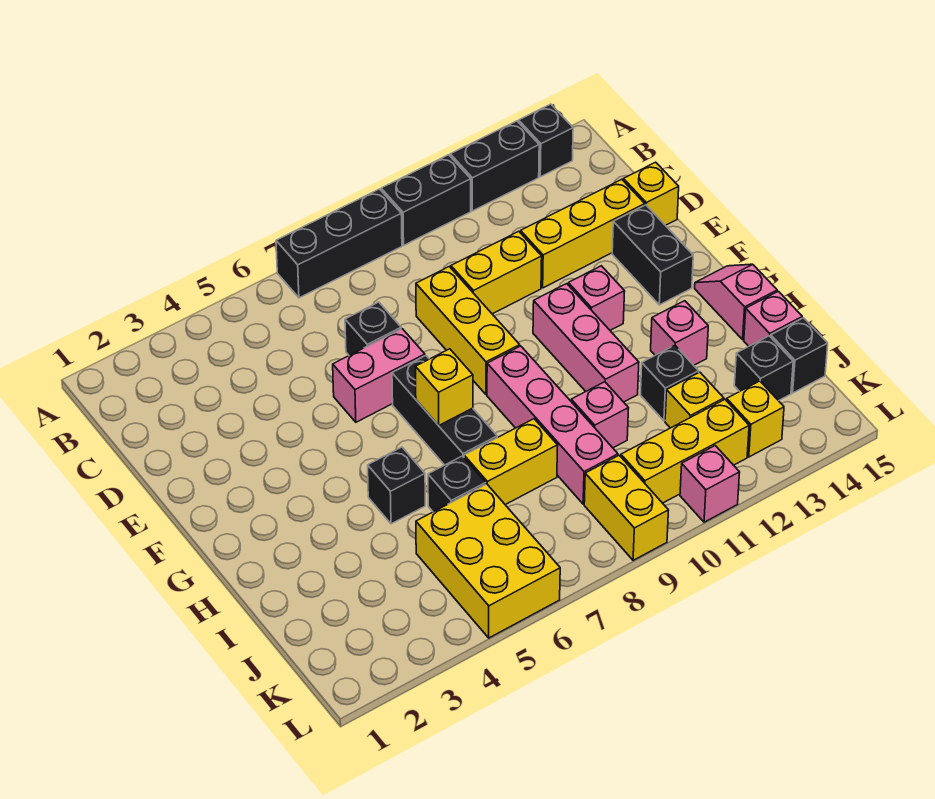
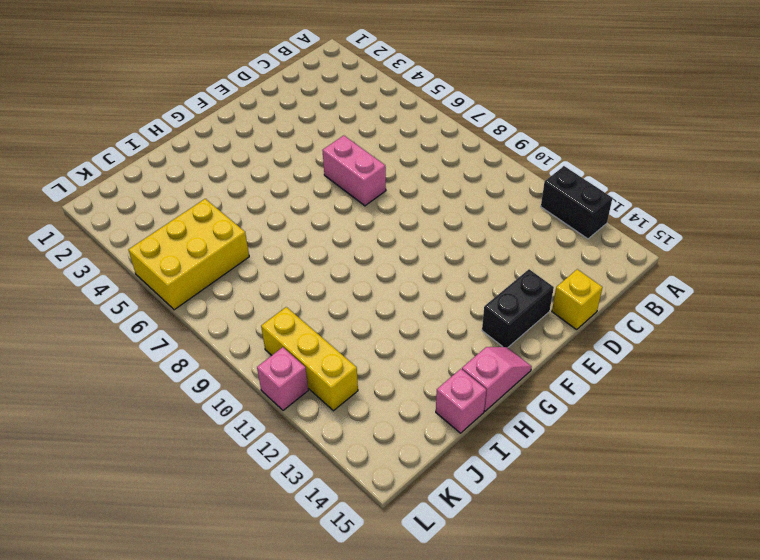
none -> black 1x3 brick [276,189,402,298]
none -> black 1x2 brick [381,155,471,245]
none -> black 1x1 brick [519,104,573,177]
none -> black 1x1 brick [345,302,401,355]

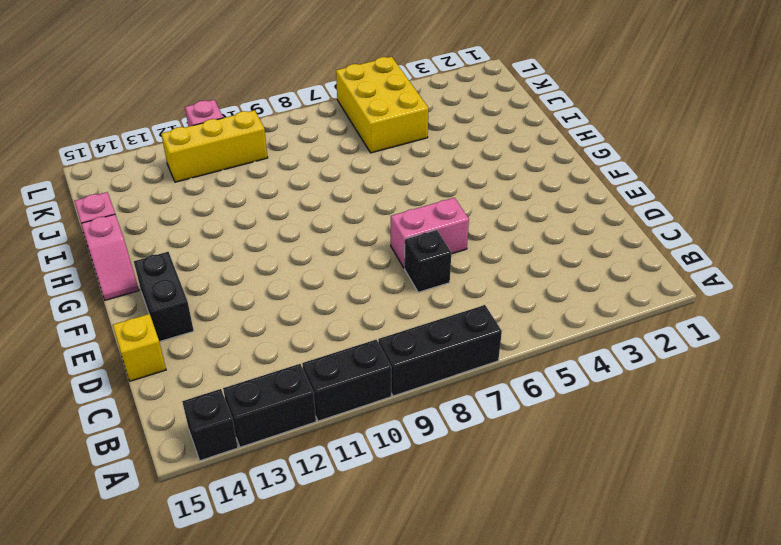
none -> yellow 1x3 brick [416,267,520,394]
none -> yellow 1x2 brick [451,231,542,314]
none -> yellow 1x3 brick [521,179,645,288]
none -> black 1x3 brick [392,356,497,465]

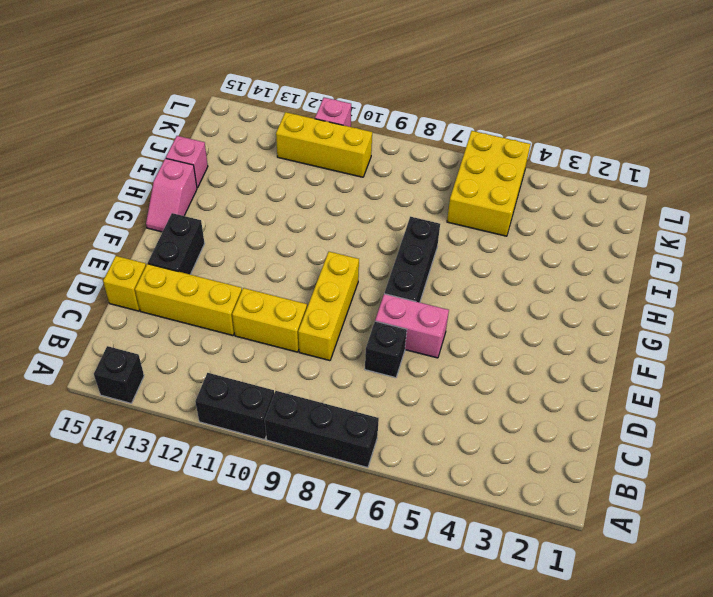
none -> black 1x2 brick [450,121,539,211]
none -> pink 1x3 brick [533,284,639,402]
none -> pink 1x1 brick [568,266,625,330]
none -> pink 1x4 brick [487,346,618,504]

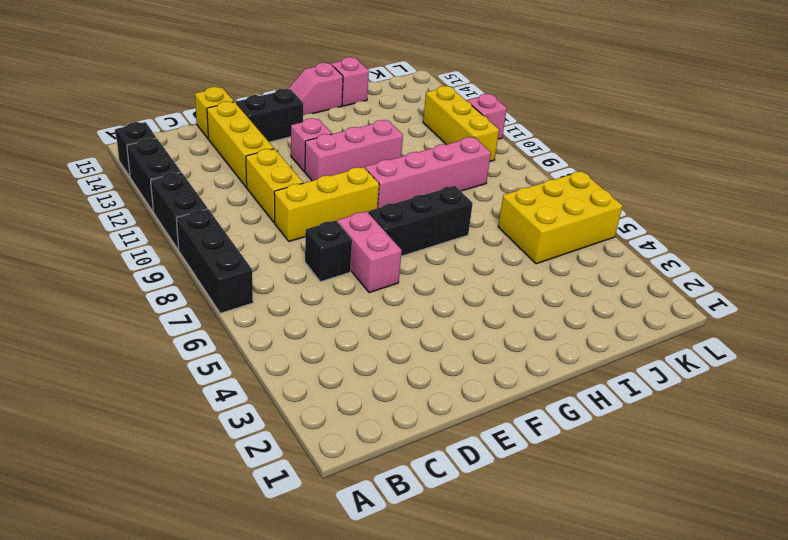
none -> black 1x1 brick [368,447,425,524]
none -> pink 1x1 brick [651,301,708,365]
none -> black 1x1 brick [428,456,486,512]
none -> yellow 1x2 brick [464,419,558,505]

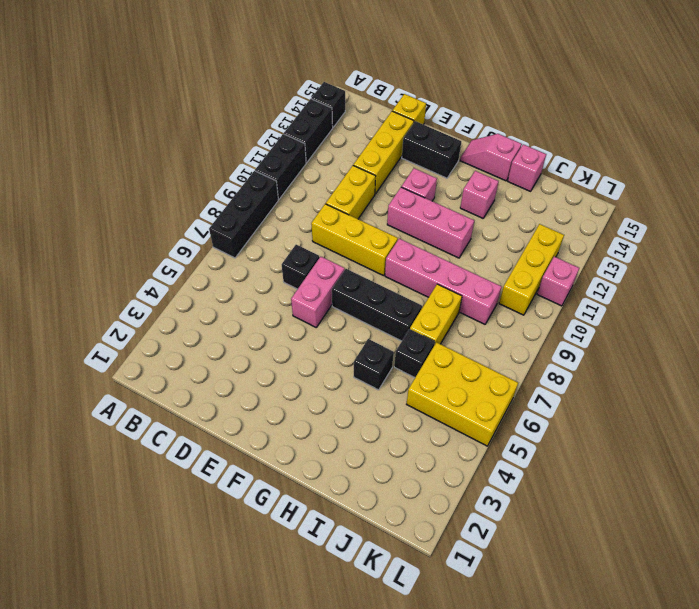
none -> pink 1x1 brick [571,382,628,448]
none -> black 1x1 brick [640,345,699,421]
none -> yellow 1x1 brick [665,372,724,428]
none -> black 1x1 brick [734,336,793,401]

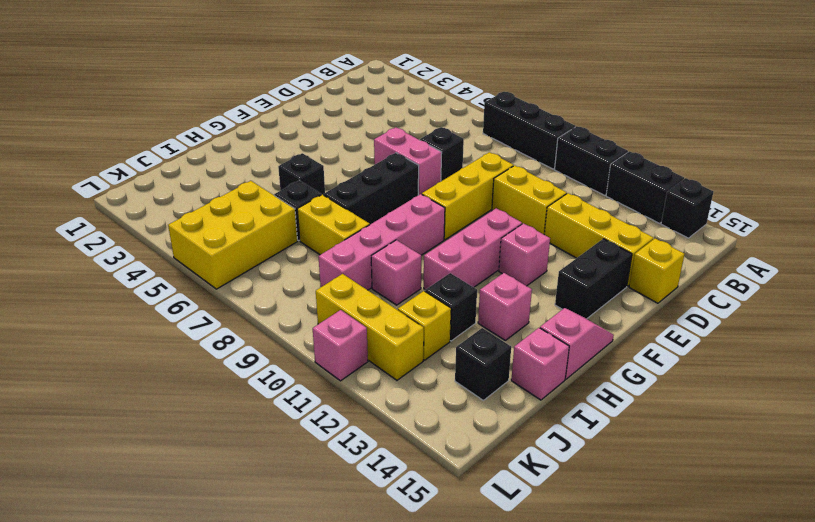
none -> black 1x1 brick [771,318,828,393]
none -> yellow 1x2 brick [584,455,669,560]
none -> yellow 1x1 brick [727,381,784,457]
none -> yellow 1x1 brick [415,349,473,425]

